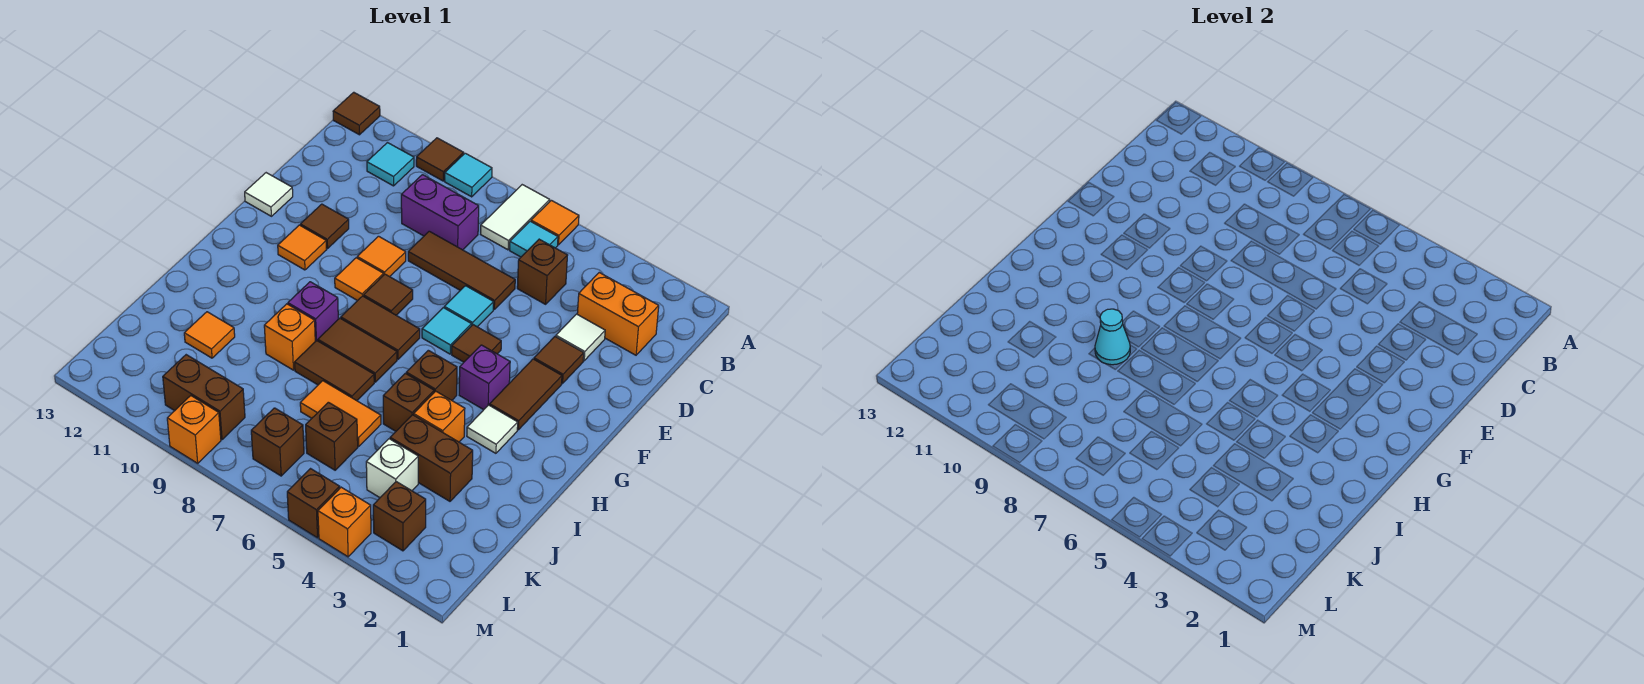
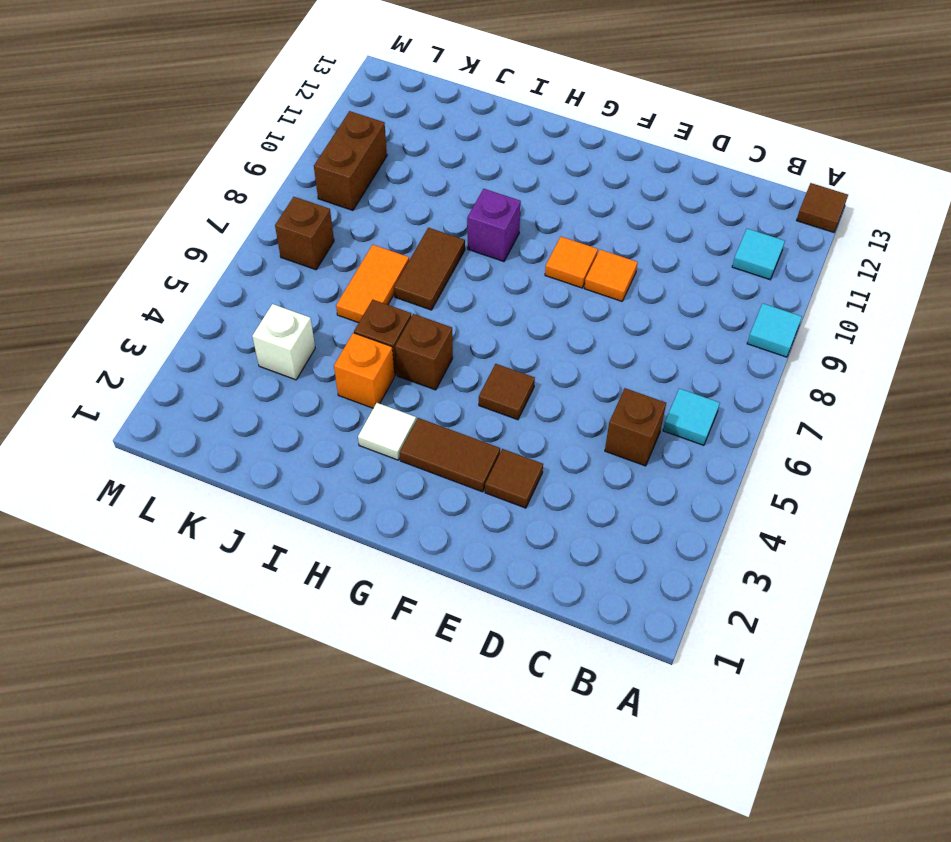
none -> orange 1x1 tile [531,200,579,245]
none -> white 1x2 tile [481,185,550,250]
none -> brown 1x1 tile [416,138,464,181]
none -> orange 1x2 brick [577,273,659,355]

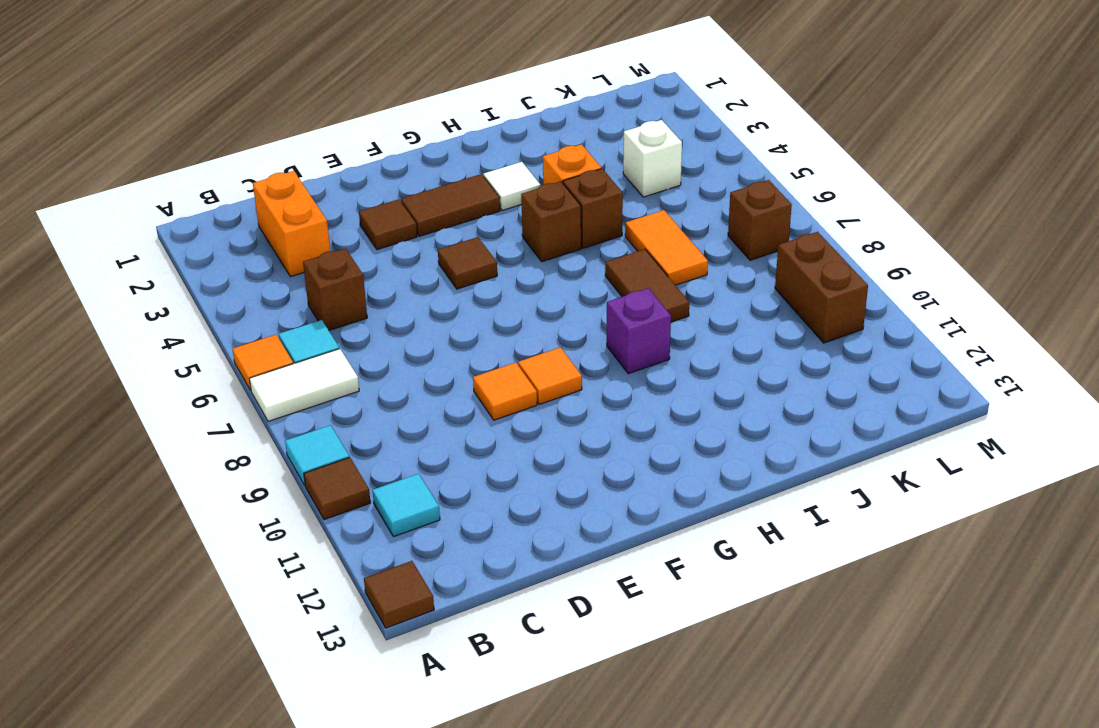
none -> purple 1x2 brick [401,175,479,250]
none -> white 1x1 tile [556,314,605,361]
none -> brown 1x3 tile [408,231,515,309]
none -> cyan 1x1 tile [444,286,494,327]

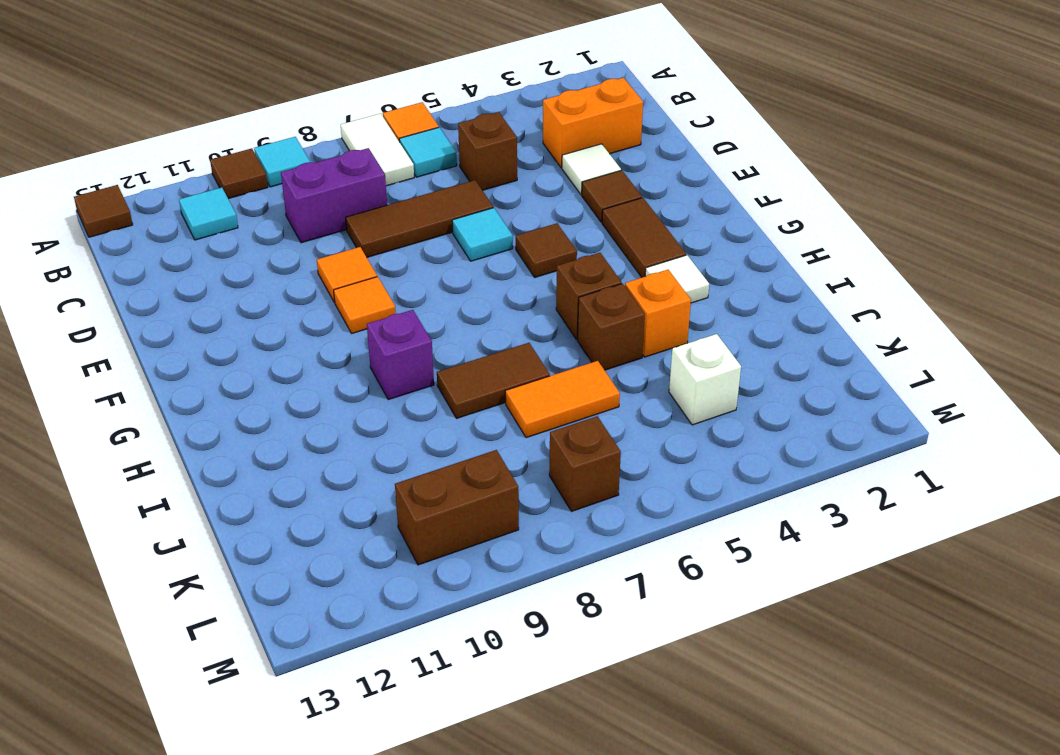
none -> brown 1x1 tile [300,204,349,249]
none -> white 1x1 tile [245,173,293,216]
none -> cyan 1x1 tile [422,308,472,354]
none -> brown 1x1 tile [364,274,413,315]

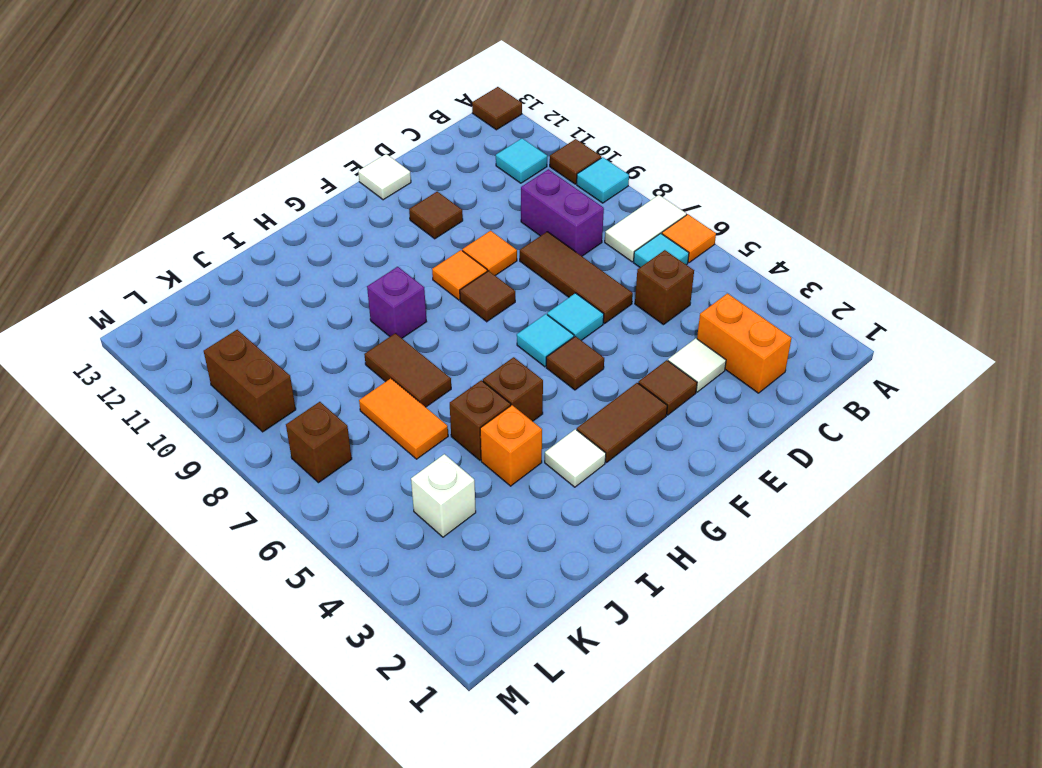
none -> orange 1x1 tile [278,225,327,270]
none -> purple 1x1 brick [459,345,510,410]
none -> brown 1x2 tile [341,296,420,359]
none -> brown 1x2 tile [318,318,397,382]

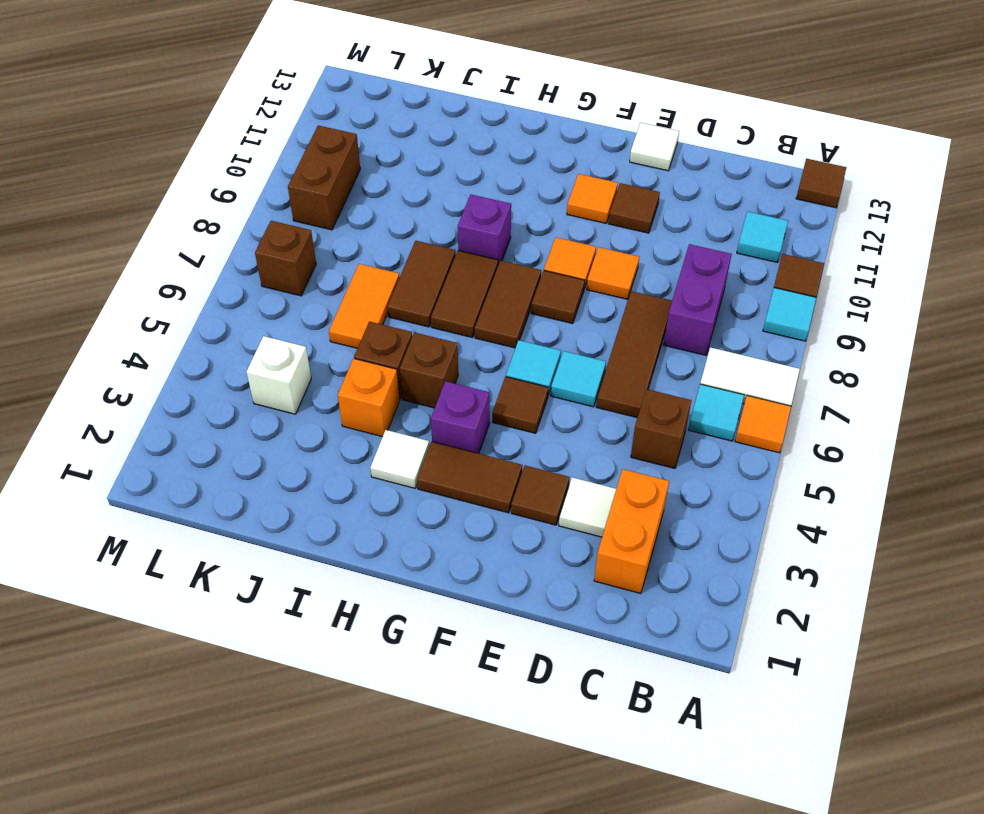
none -> orange 1x1 brick [264,304,315,370]
none -> brown 1x2 brick [390,415,473,501]
none -> orange 1x1 tile [184,312,235,358]
none -> brown 1x1 brick [306,402,358,470]

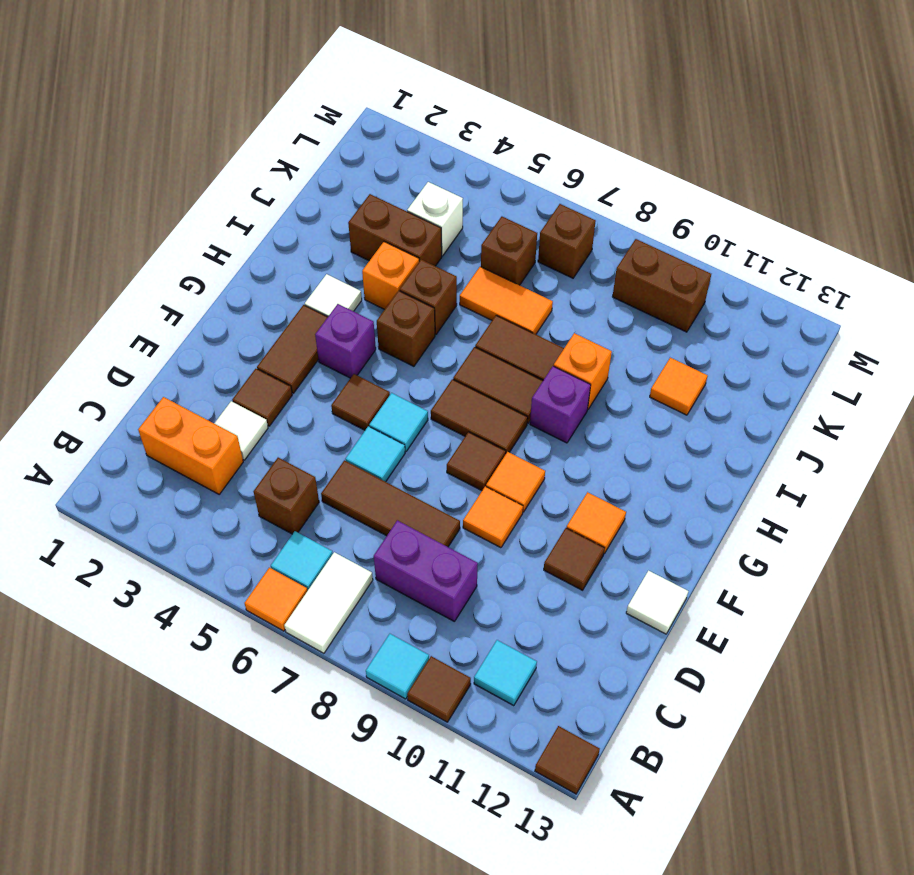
none -> brown 1x1 brick [373,482,426,551]
none -> orange 1x1 brick [318,487,371,557]
none -> brown 1x1 brick [287,469,340,538]
none -> orange 1x1 brick [167,396,221,463]

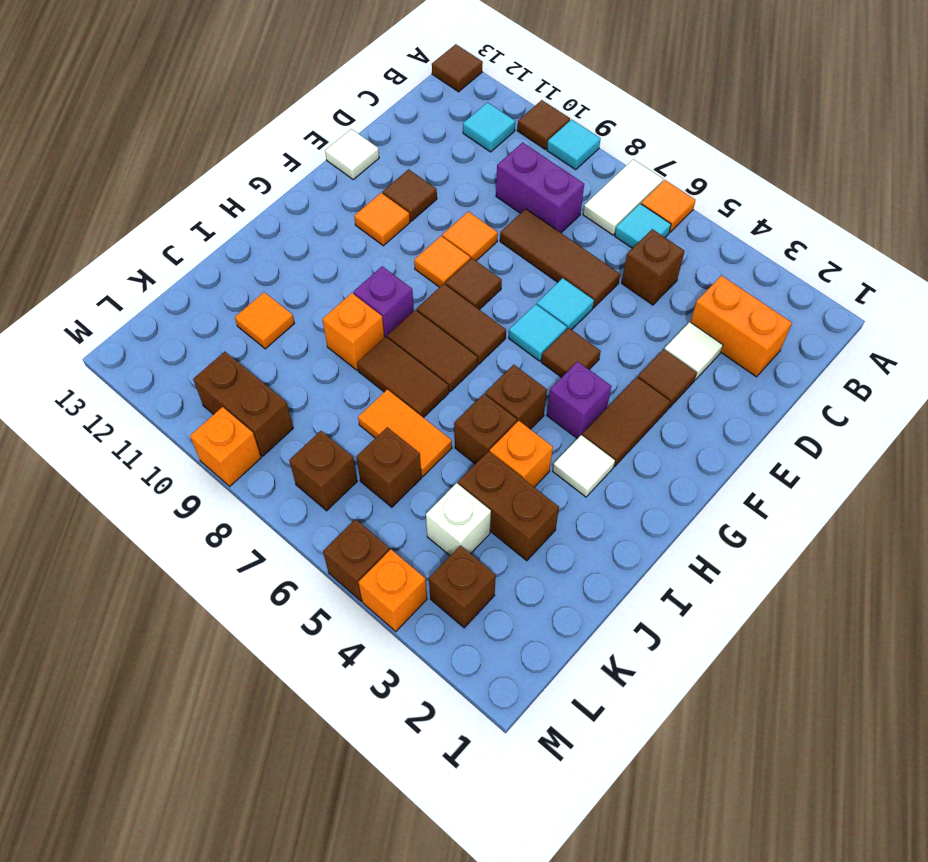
none -> cyan 1x1 cone [1095,309,1130,365]

